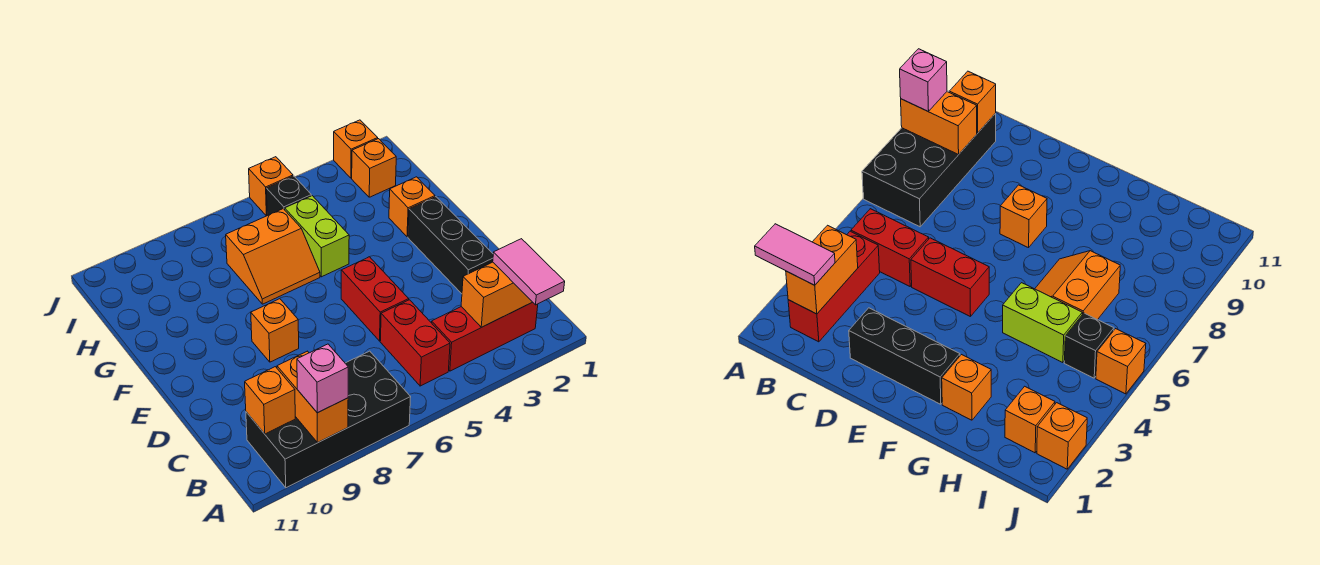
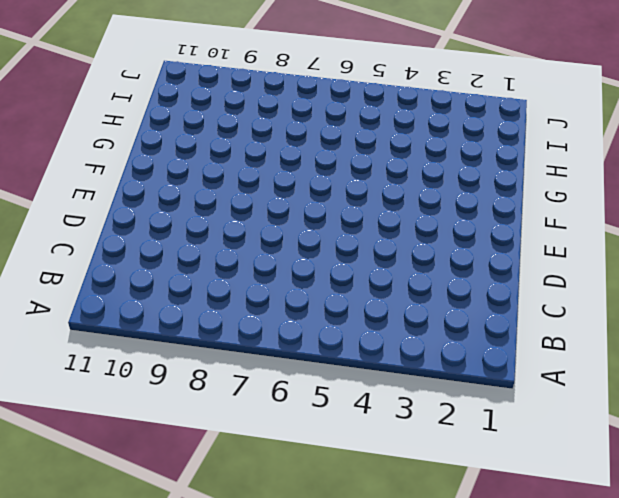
none -> black 2x4 brick [246,351,411,488]
none -> red 1x3 brick [432,302,538,371]
none -> red 1x2 brick [380,300,450,386]

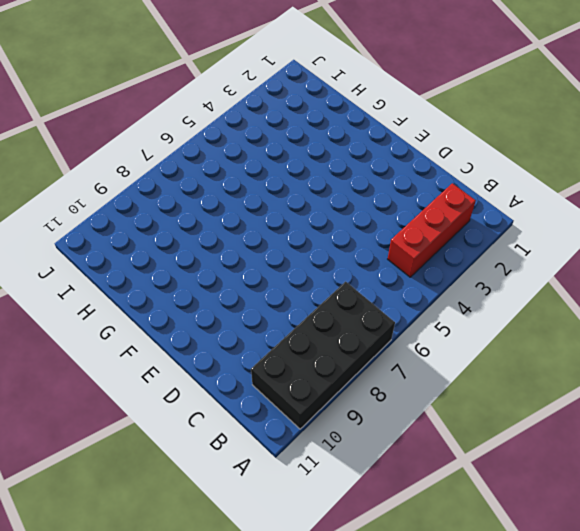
none -> red 1x2 brick [380,300,450,386]
none -> black 1x3 brick [408,197,493,294]
none -> red 1x2 brick [341,257,409,341]

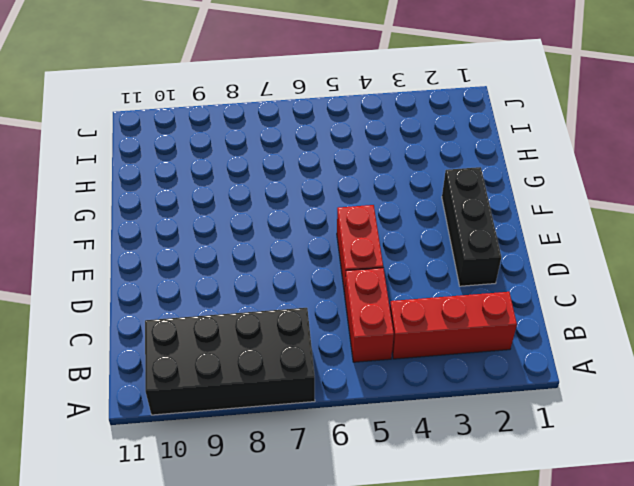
none -> orange 1x1 brick [251,299,299,362]
none -> orange 1x1 brick [389,177,435,237]
none -> lime 1x2 brick [285,196,349,277]

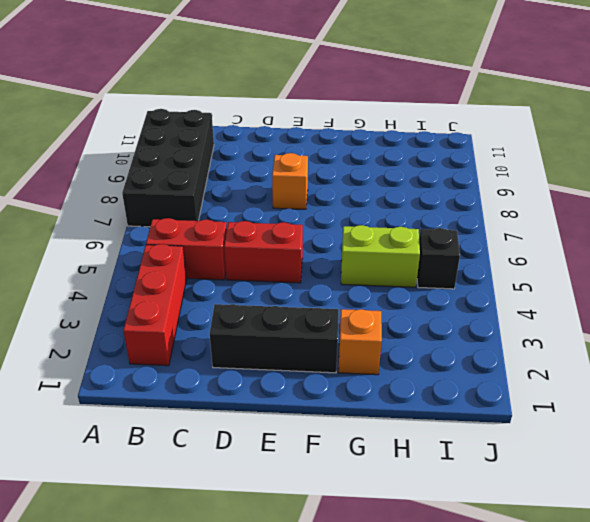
none -> orange 2x2 slope [226,209,320,304]
none -> orange 1x1 brick [352,139,396,197]
none -> orange 1x1 brick [334,120,378,178]

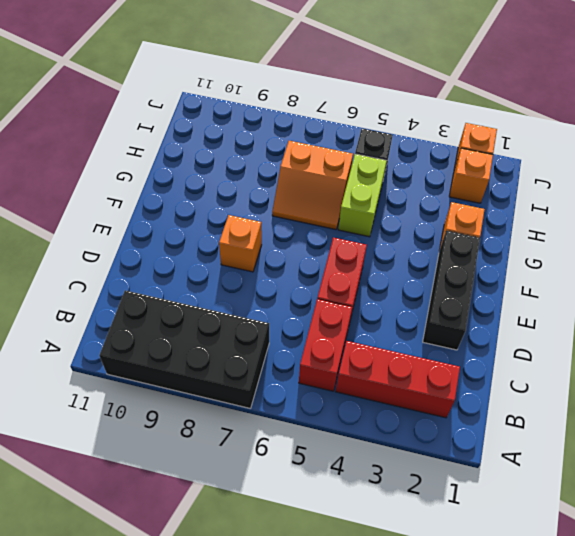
none -> orange 1x1 brick [249,157,293,216]
none -> orange 1x2 brick [277,351,348,443]
none -> orange 1x2 brick [461,262,532,327]

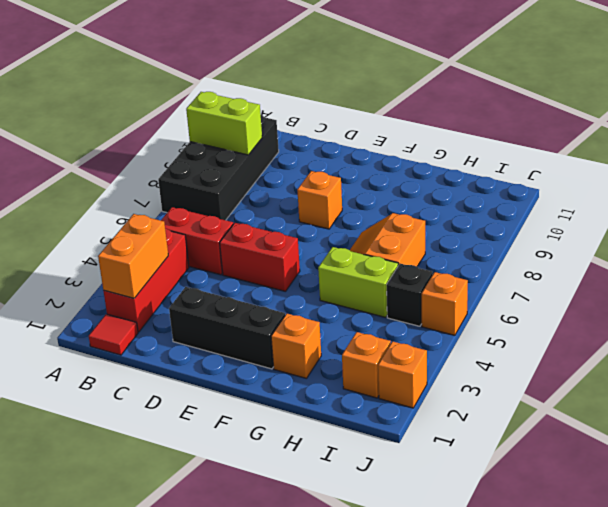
lime 1x2 brick [186,92,262,155] -> orange 1x2 brick [277,351,348,443]
red 1x1 tile [89,314,138,355] -> none
none -> orange 1x1 brick [245,367,295,434]
none -> pink 1x2 tile [493,239,565,305]
none -> pink 1x1 brick [297,344,348,413]

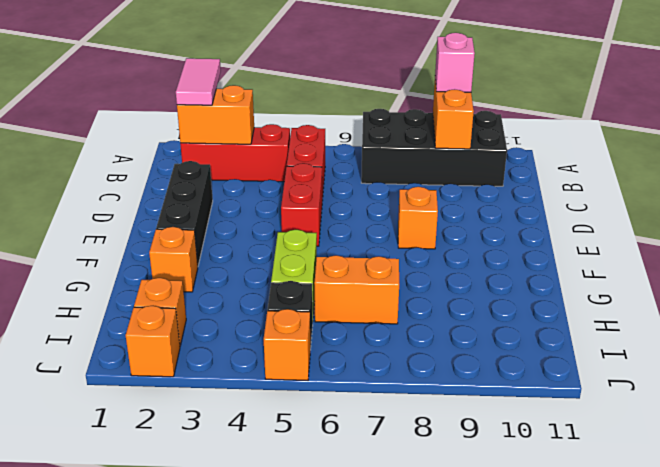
none -> orange 1x1 brick [245,367,295,434]

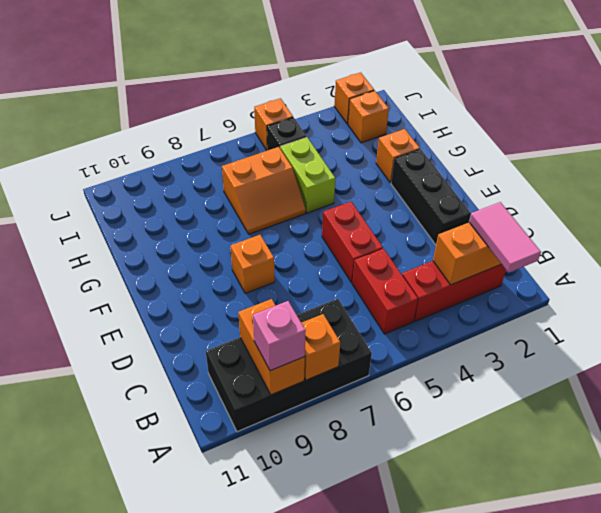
orange 1x1 brick [302,314,340,380] -> orange 1x1 brick moved to [245,367,295,434]

